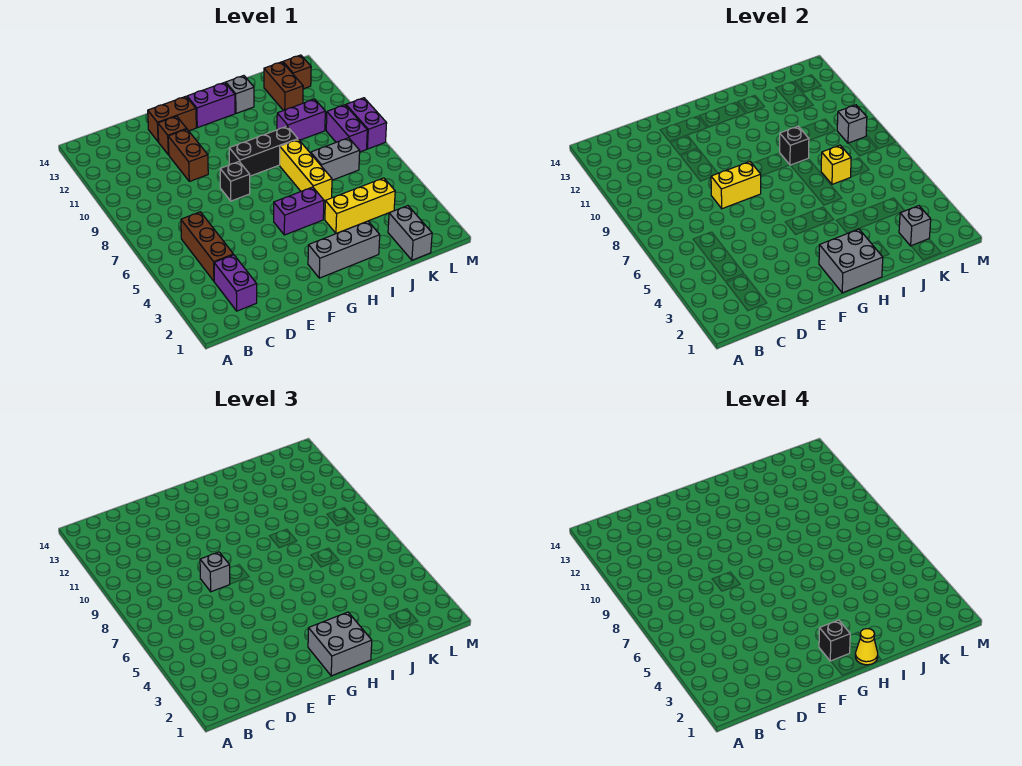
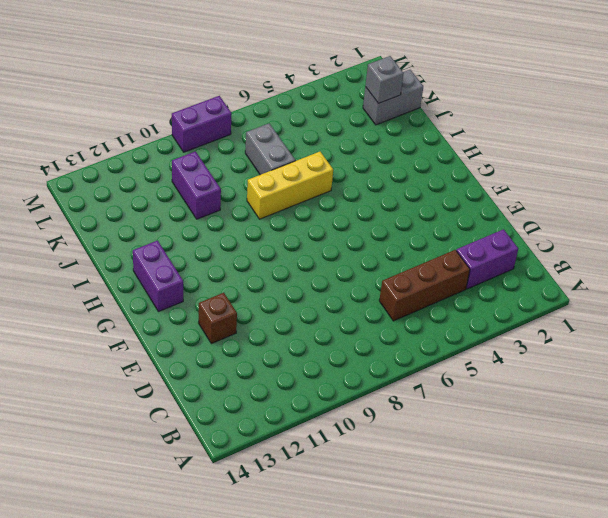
none -> brown 1x2 brick [168,129,208,181]
none -> brown 1x2 brick [148,96,196,142]
none -> black 1x1 brick [220,162,250,201]
none -> grey 1x3 brick [308,221,380,278]

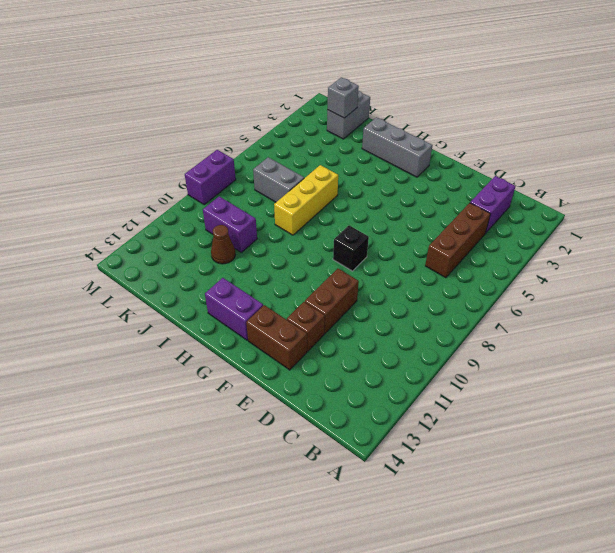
brown 1x1 cone [211,225,235,264] -> none
none -> purple 1x2 brick [274,187,324,235]
none -> black 1x3 brick [229,126,298,176]
none -> yellow 1x3 brick [325,178,395,233]
none -> grey 1x1 brick [226,76,254,113]

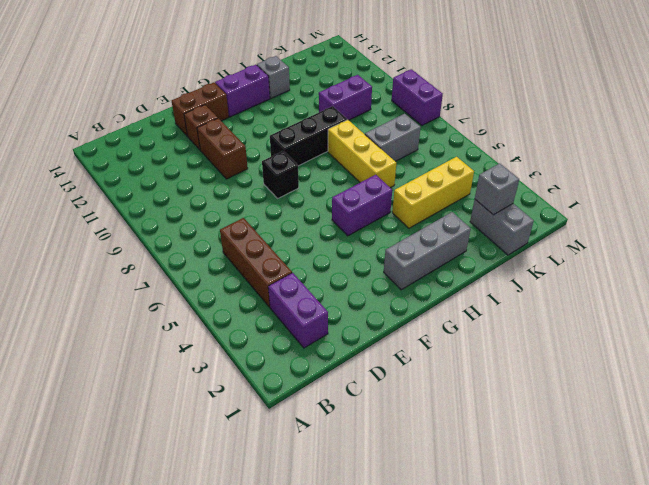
none -> brown 1x2 brick [264,62,303,111]
none -> purple 1x2 brick [326,105,367,152]
none -> brown 1x1 brick [283,55,311,89]
none -> yellow 1x2 brick [711,162,761,209]

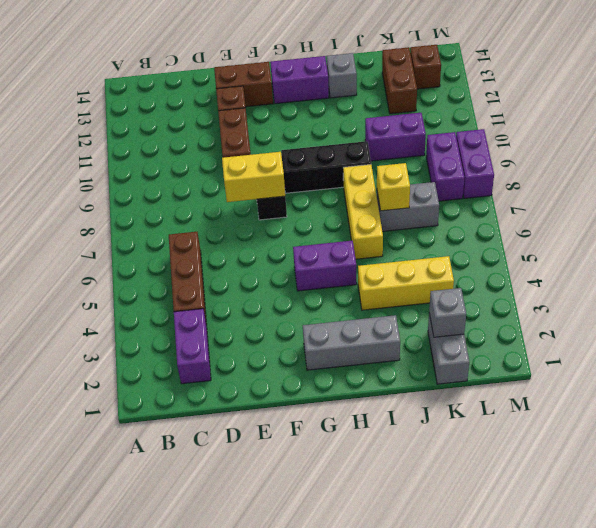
none -> grey 2x2 brick [819,229,883,293]
none -> black 1x1 brick [780,126,809,165]
none -> grey 1x1 brick [837,105,867,143]
none -> grey 1x1 brick [200,552,230,592]

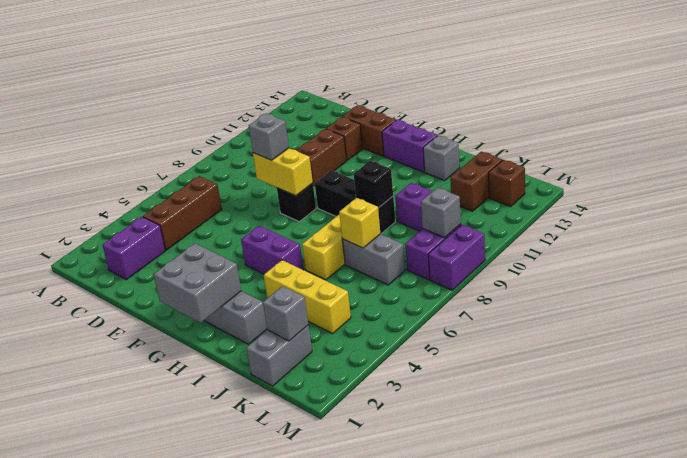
none -> grey 2x2 brick [308,612,372,676]
none -> black 1x1 brick [819,620,850,661]
none -> yellow 1x1 cone [855,629,878,665]

